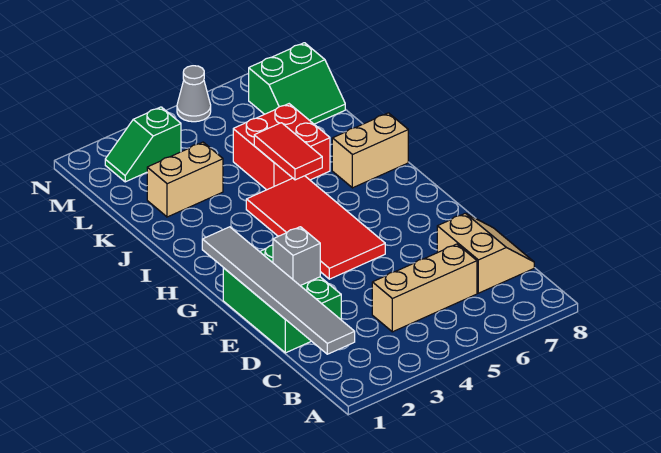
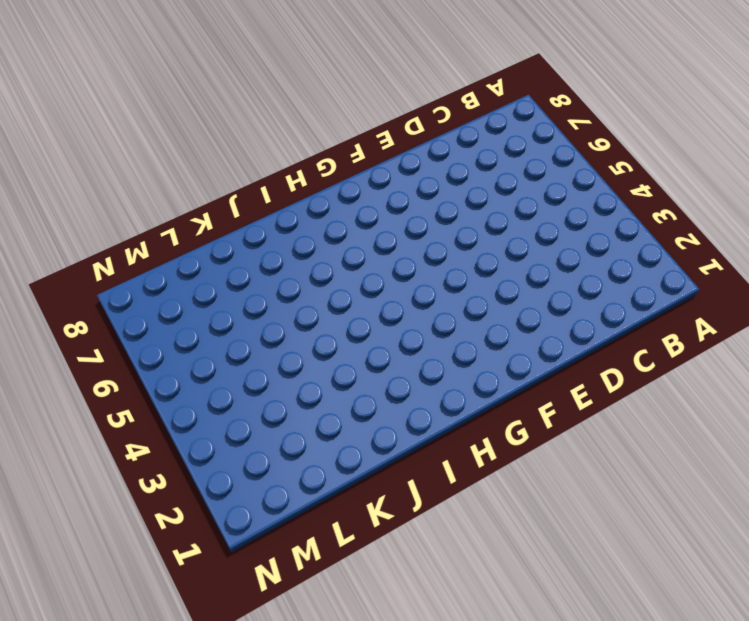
none -> tan 1x3 brick [372,244,477,332]
none -> tan 2x2 slope [437,213,534,293]
none -> green 2x3 brick [223,245,341,353]

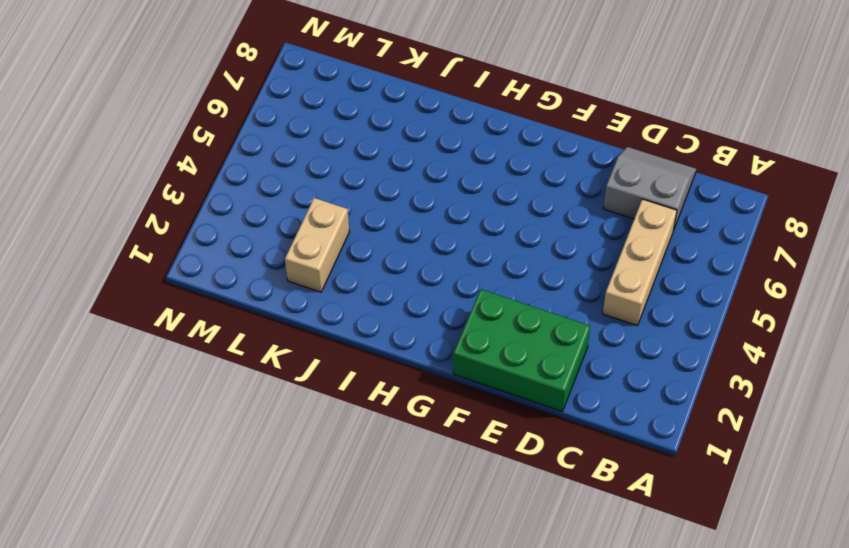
grey 2x2 slope [603,147,696,231] -> tan 2x2 slope [437,213,534,293]
none -> red 2x4 tile [246,176,385,279]
none -> tan 1x2 brick [332,113,408,188]
none -> red 2x2 brick [233,104,330,190]

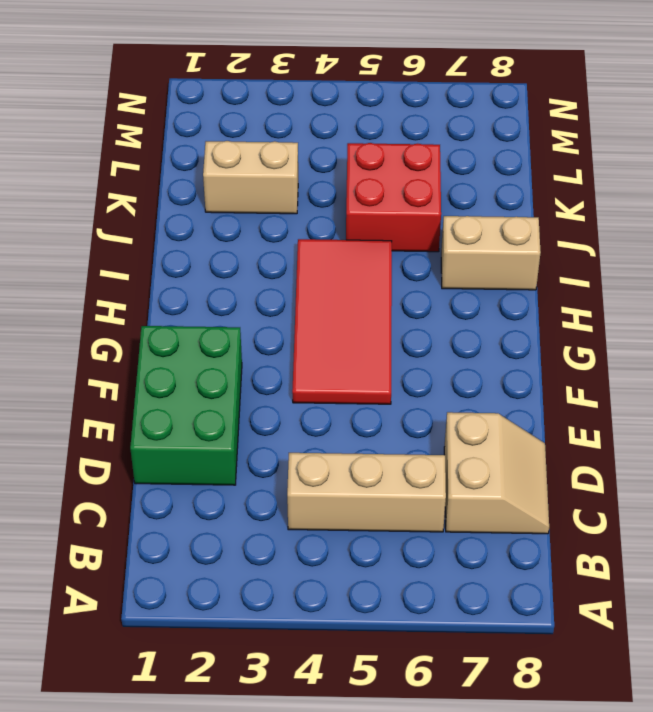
none -> green 2x2 slope [249,43,345,124]
none -> green 1x2 slope [105,107,181,182]
none -> grey 1x1 cone [177,66,211,122]

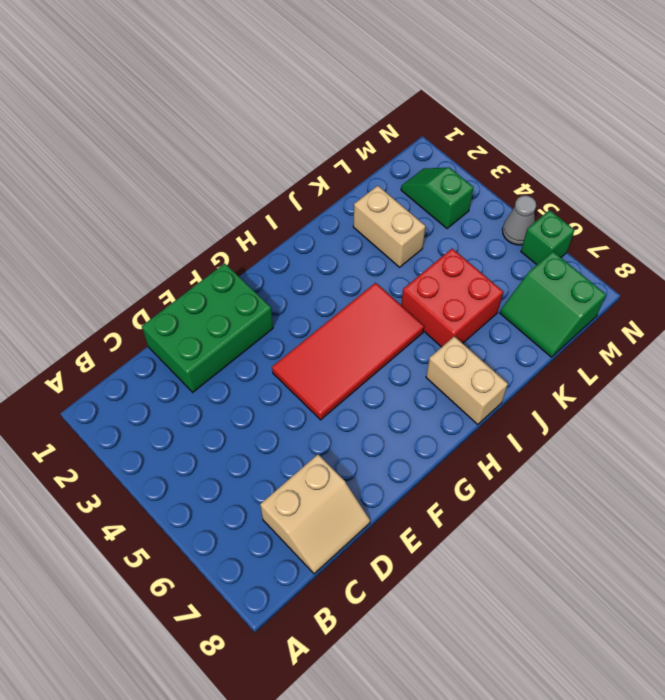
green 1x1 brick [521,210,575,265] -> none
none -> tan 1x3 brick [372,244,477,332]
none -> grey 1x6 tile [202,227,355,354]
none -> grey 1x1 brick [273,227,320,286]

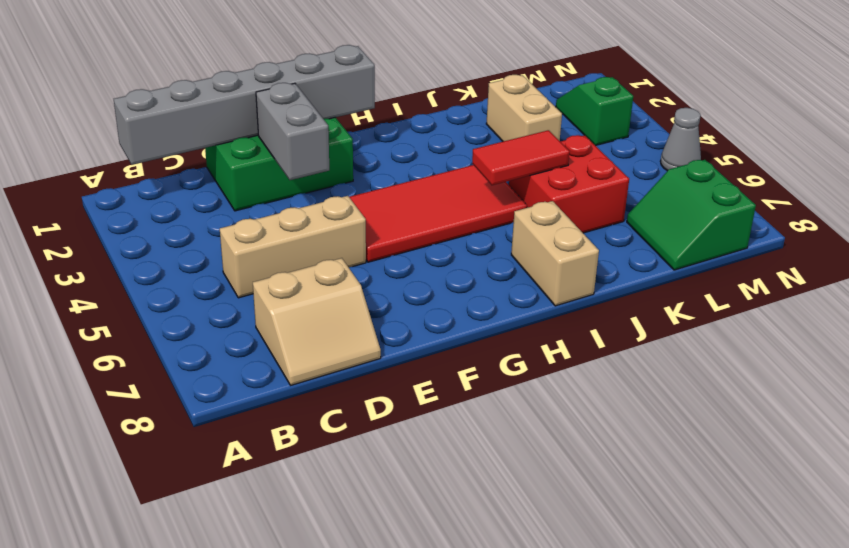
grey 1x6 brick [114,45,375,165] -> grey 1x6 tile [202,227,355,354]
tan 1x3 brick [220,196,366,298] -> tan 1x3 brick turned to [372,244,477,332]
grey 1x2 brick [256,83,329,180] -> grey 1x1 brick [273,227,320,286]

